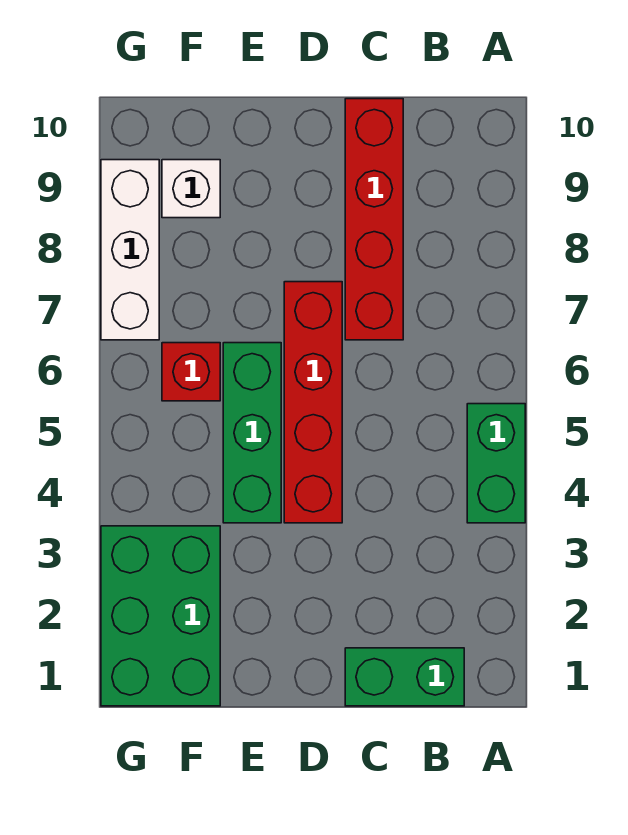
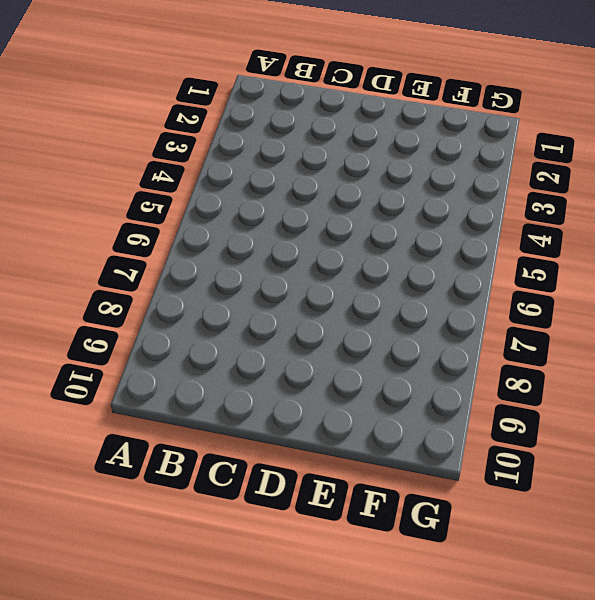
none -> green 1x2 brick [467,404,525,523]
none -> green 1x2 brick [345,648,464,706]

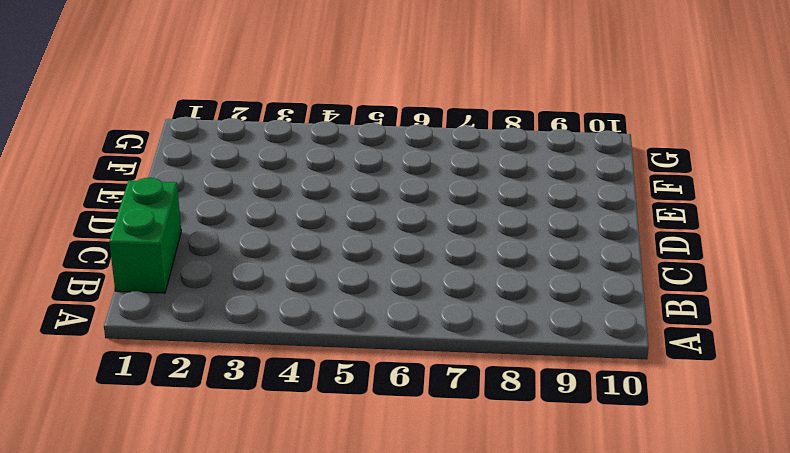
none -> green 1x2 brick [467,404,525,523]
none -> red 1x4 brick [345,99,403,340]

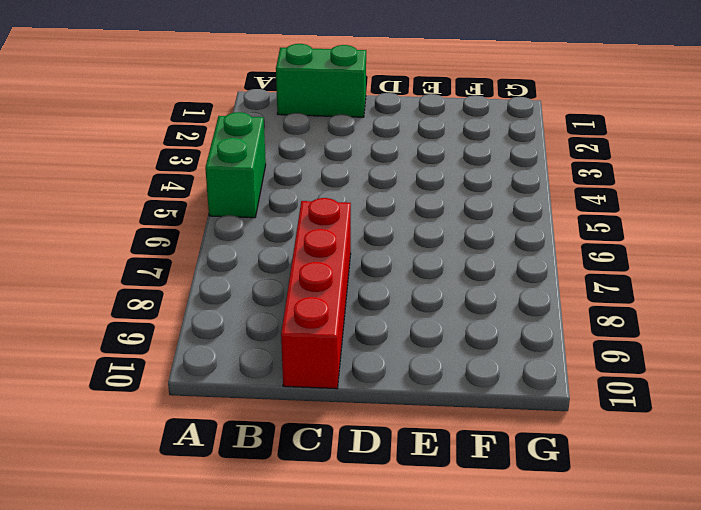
none -> red 1x4 brick [284,282,342,523]
none -> green 1x3 brick [223,343,281,523]

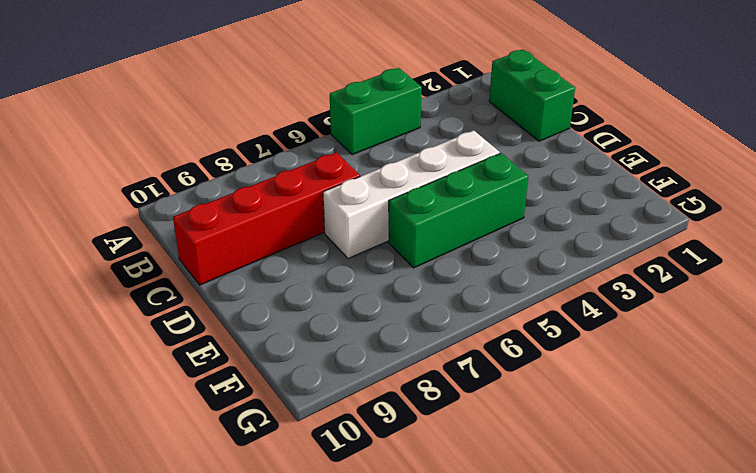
white 1x4 brick [323,130,500,259] -> red 1x4 brick [284,282,342,523]
none -> green 2x3 brick [101,526,220,706]
none -> red 1x1 brick [162,343,220,401]

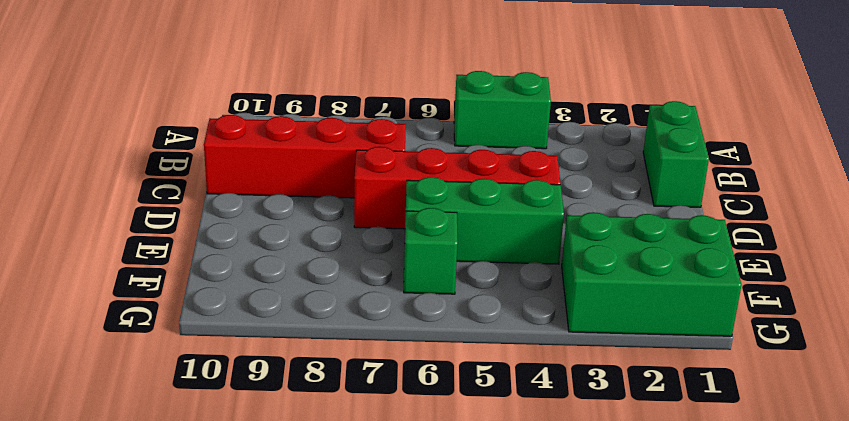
green 1x1 brick [404,208,458,294] -> red 1x1 brick [162,343,220,401]
none -> white 1x1 brick [162,160,220,218]
none -> white 1x3 brick [101,160,159,340]

